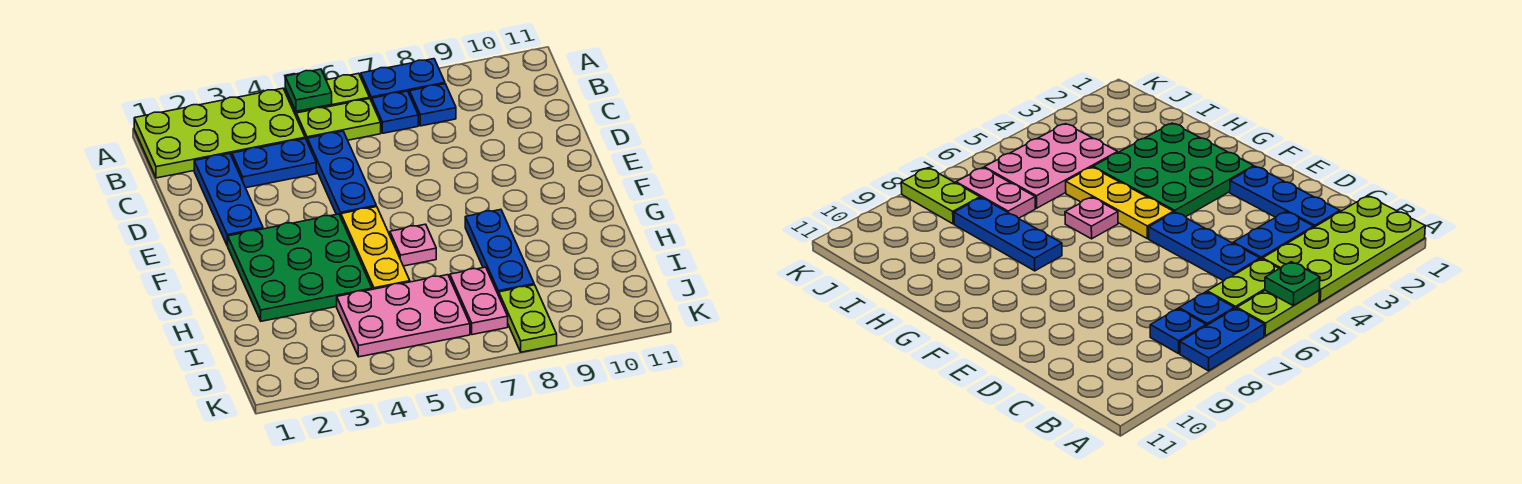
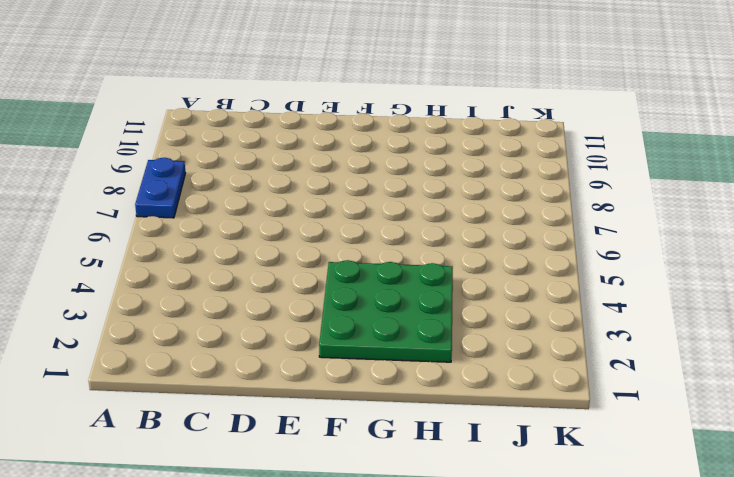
none -> lime 2x4 plate [134,88,305,178]
none -> lime 1x2 plate [285,73,370,115]
none -> lime 1x2 plate [296,99,381,142]

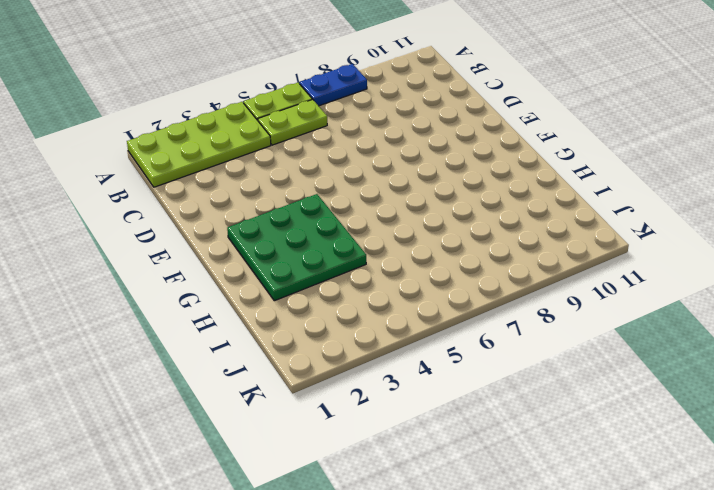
none -> blue 1x1 plate [372,91,418,133]
none -> blue 1x1 plate [410,84,456,126]
none -> blue 1x3 plate [194,154,263,246]

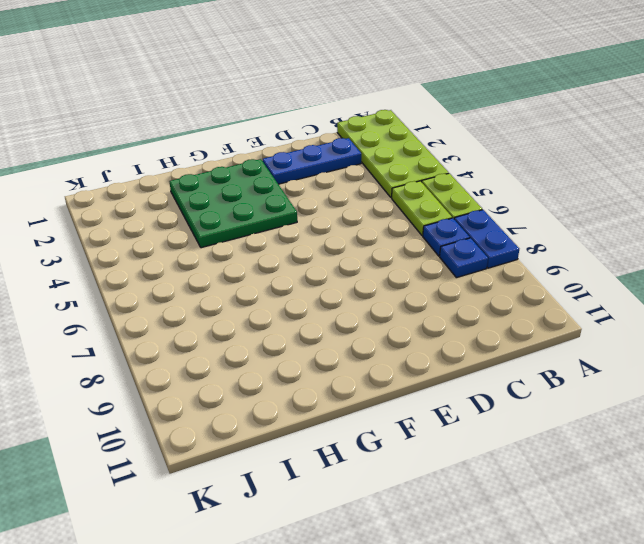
none -> blue 1x2 plate [232,139,316,188]
none -> blue 1x3 plate [308,131,376,217]
none -> yellow 1x3 plate [341,207,410,289]

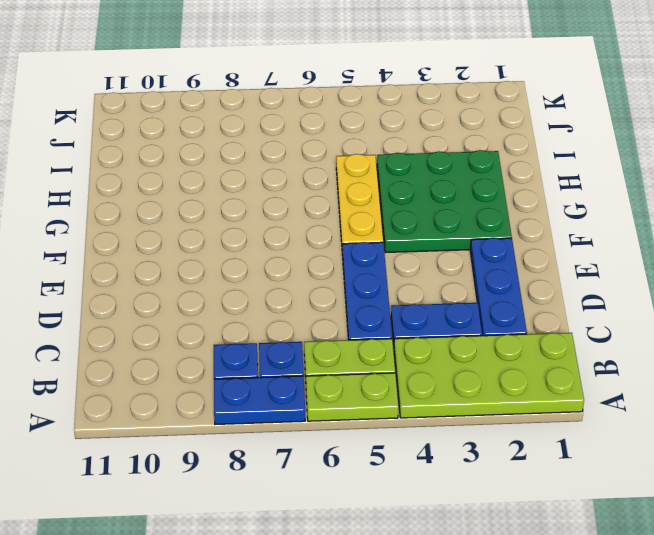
none -> pink 1x1 plate [390,224,436,266]
none -> blue 1x3 plate [465,210,534,295]
none -> pink 2x3 plate [337,275,470,357]

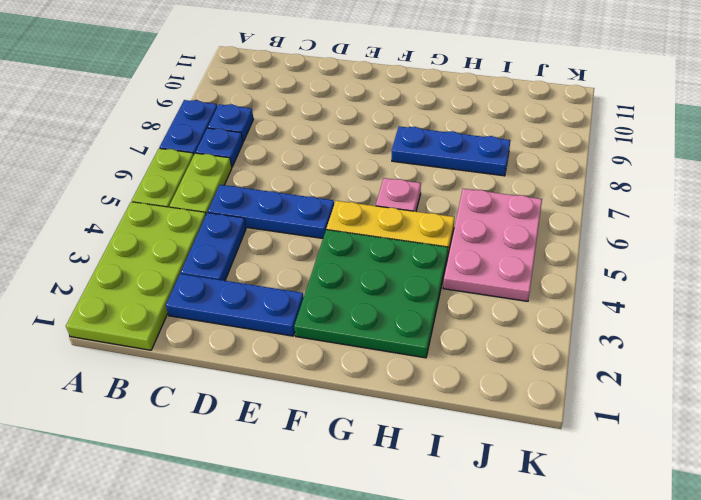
none -> pink 1x2 plate [450,267,508,335]
none -> lime 1x2 plate [499,285,557,352]
none -> green 1x1 plate [285,69,332,111]

